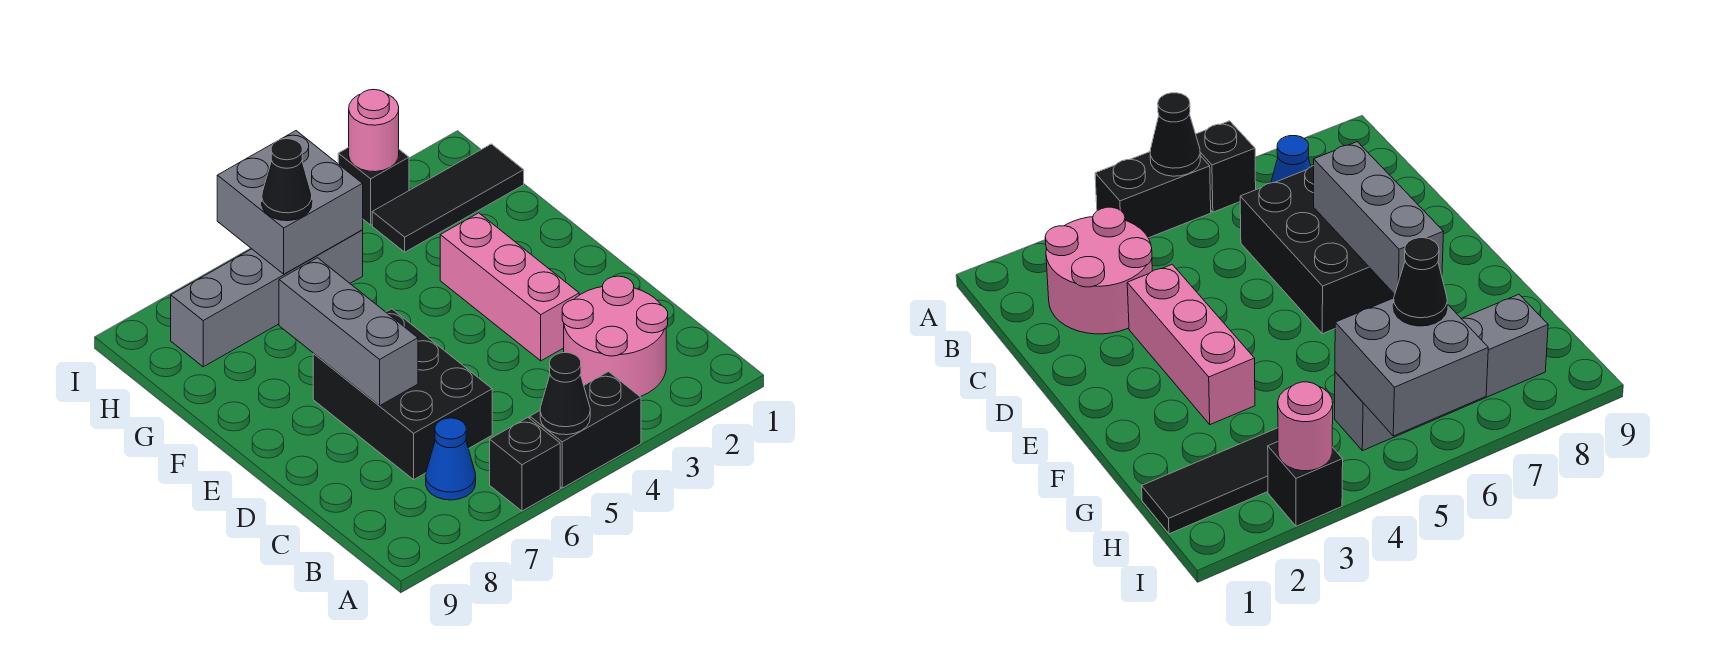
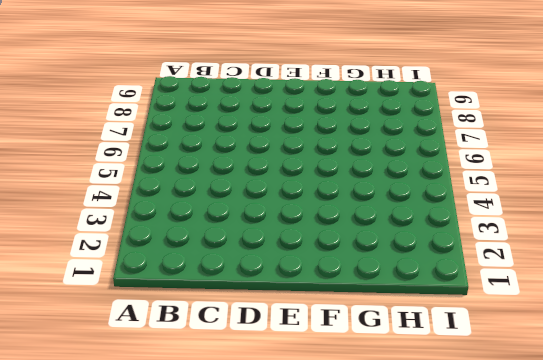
none -> black 1x2 brick [530,372,641,488]
none -> black 1x1 brick [490,418,560,511]
none -> pink 2x2 round brick [562,276,668,397]

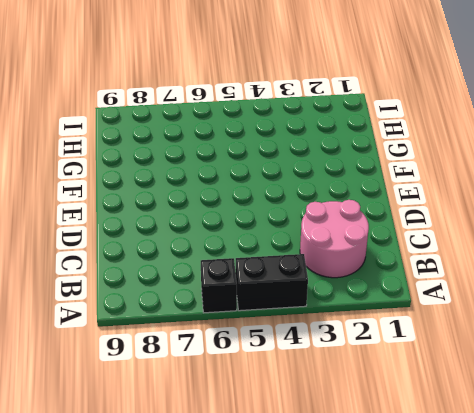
none -> blue 1x1 cone [426,418,476,500]
none -> black 2x3 brick [313,309,492,480]
none -> pink 1x3 brick [440,213,579,361]

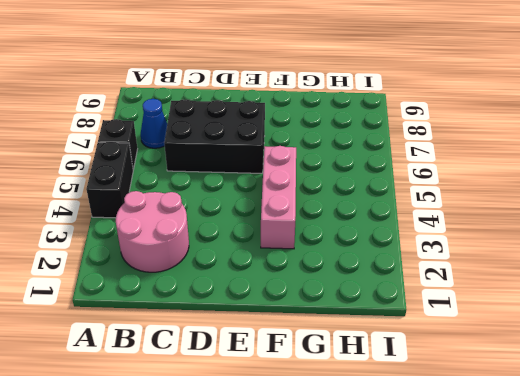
pink 1x3 brick [261,146,296,249] -> pink 1x3 brick turned to [440,213,579,361]
none -> black 1x3 tile [372,144,524,252]
none -> grey 1x4 brick [171,230,363,367]
none -> black 1x1 brick [338,147,409,225]

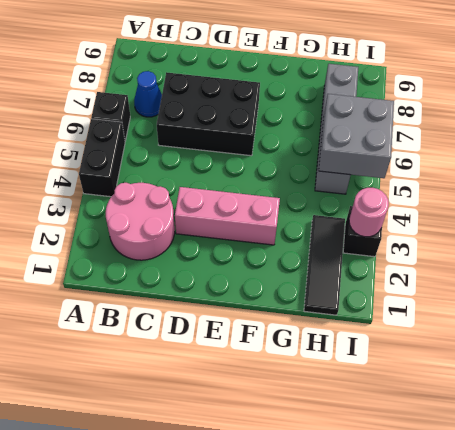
none -> black 1x1 cone [540,353,590,435]
none -> grey 1x3 brick [279,258,418,406]
none -> black 1x1 cone [262,139,312,221]

